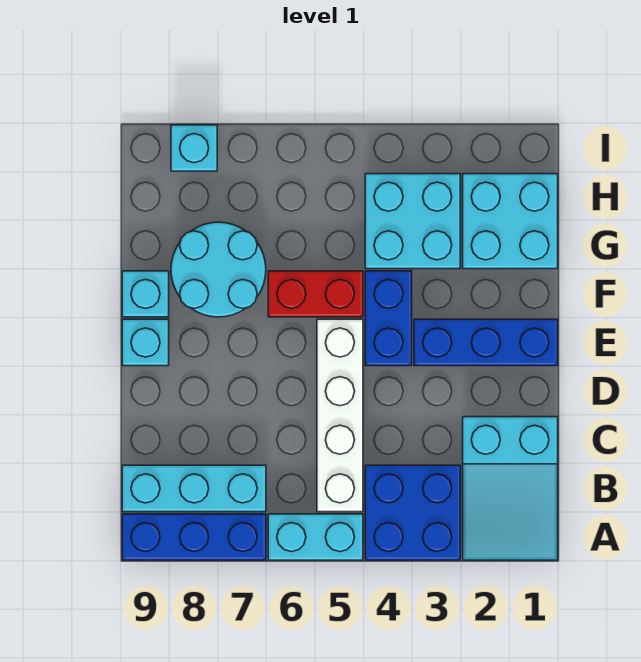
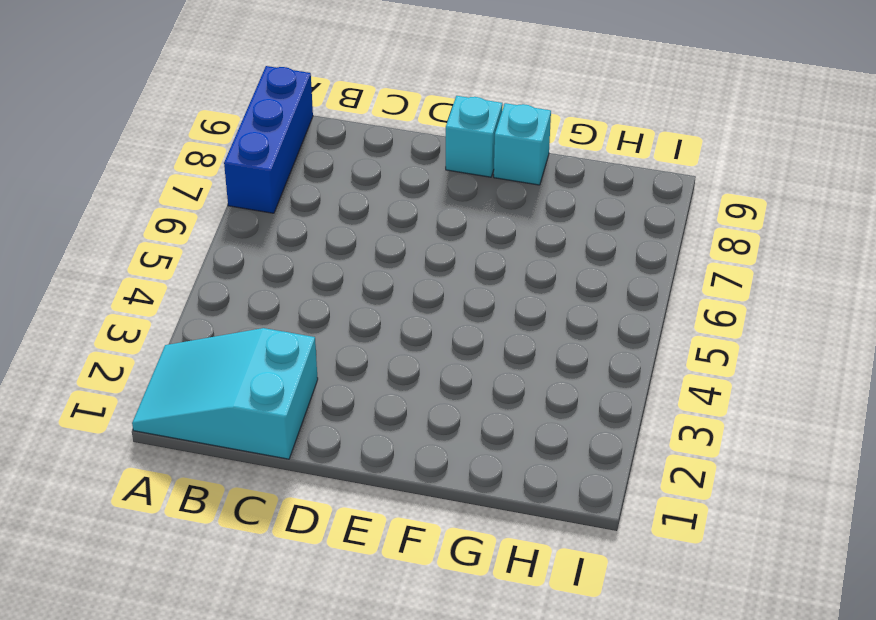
none -> blue 2x2 brick [365,465,460,560]
none -> cyan 1x2 brick [268,514,363,560]
none -> white 1x4 brick [317,319,363,512]

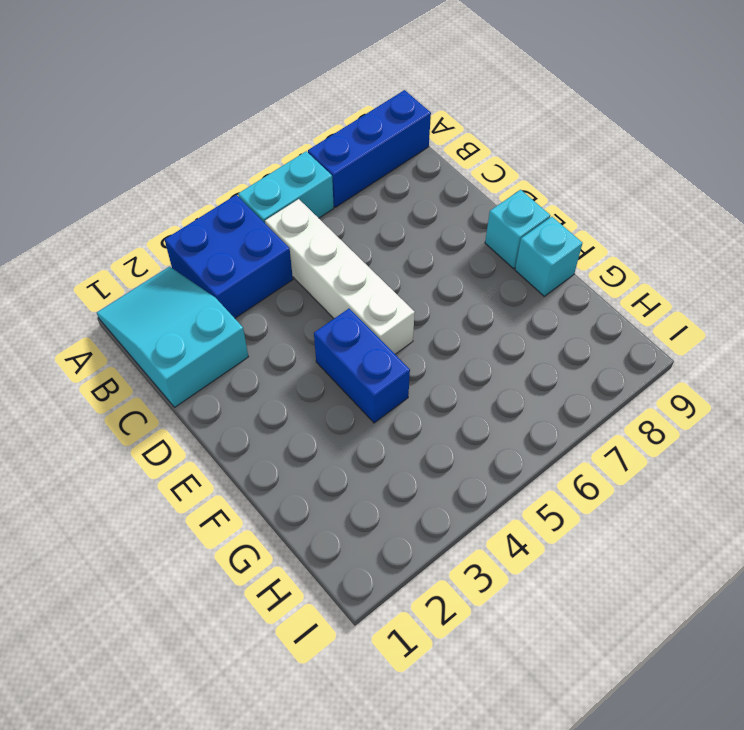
none -> cyan 1x3 brick [122,465,266,512]
none -> blue 1x3 brick [414,319,558,366]
none -> red 1x2 brick [268,271,363,317]

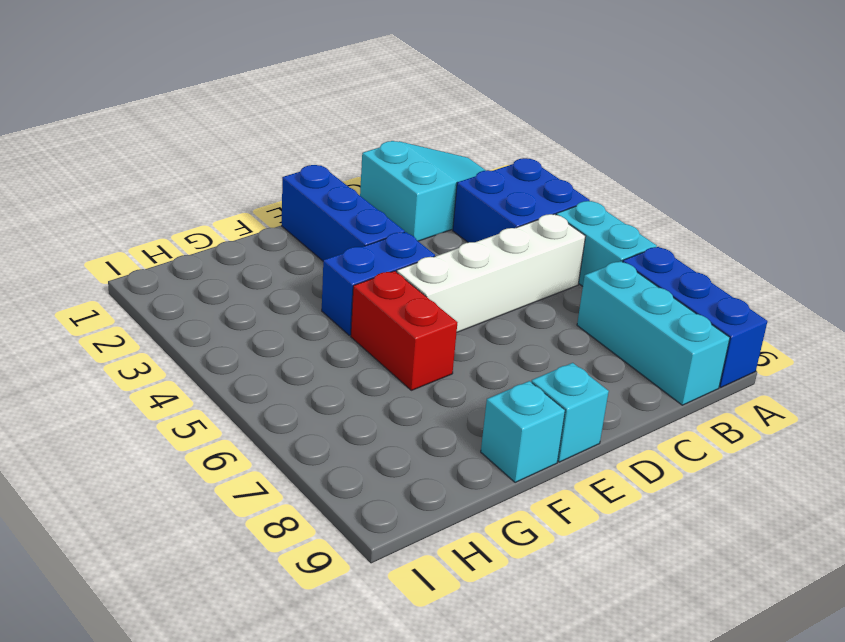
none -> cyan 2x2 round brick [171,222,266,317]
none -> cyan 2x2 brick [463,174,558,269]
none -> cyan 2x2 brick [365,174,460,269]

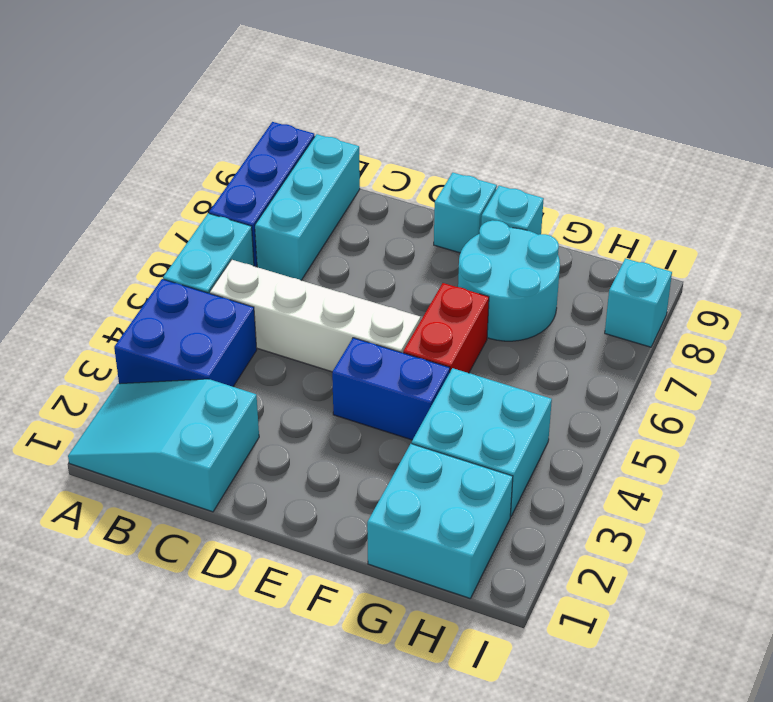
none -> blue 1x3 brick [414,319,558,366]

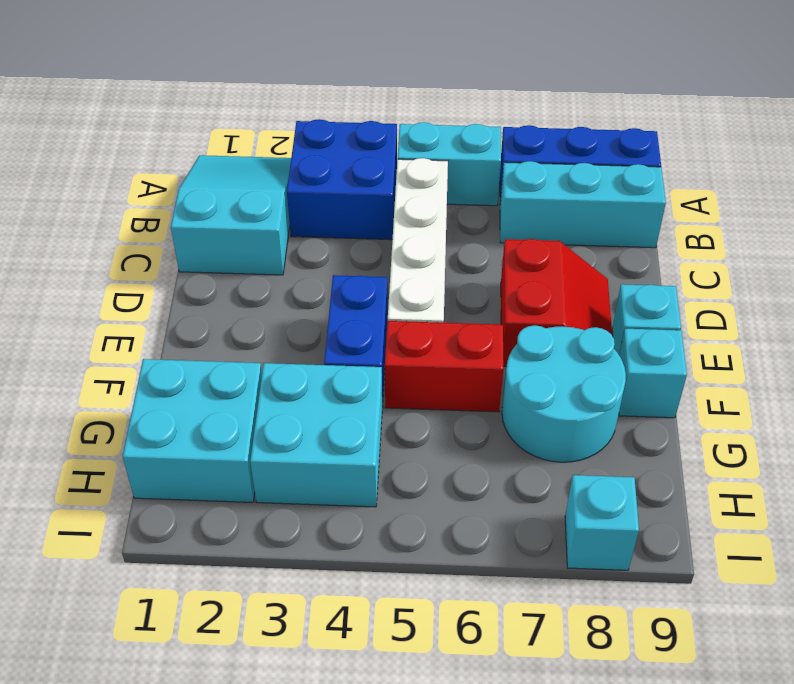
red 2x2 slope [501,239,612,366] -> none
none -> blue 1x3 brick [414,319,558,366]

